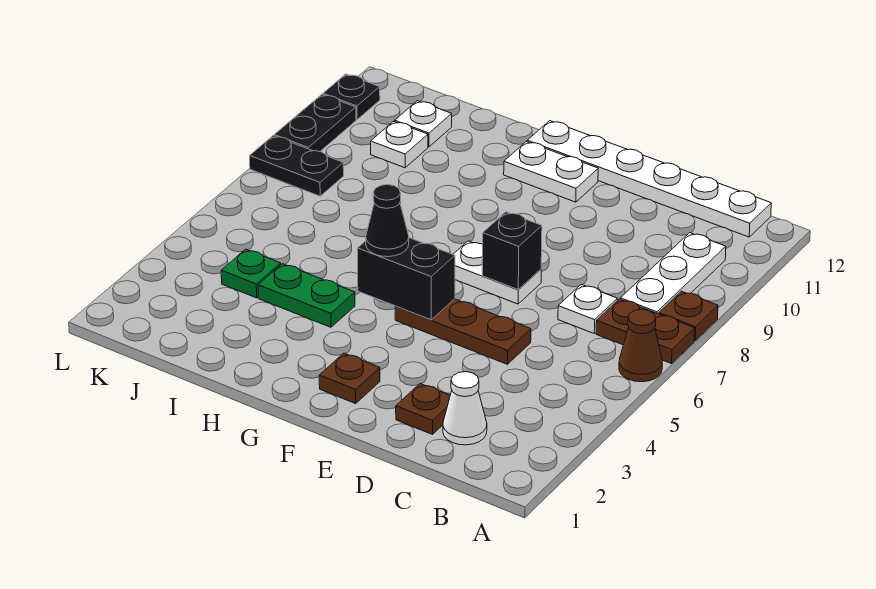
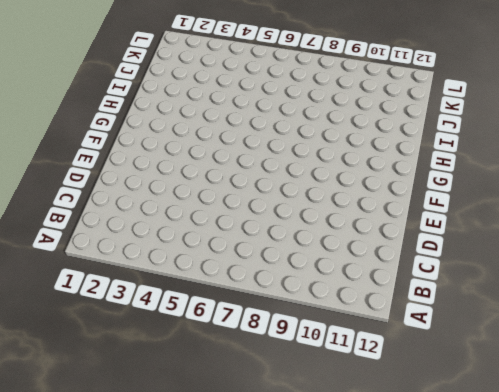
none -> brown 1x1 cone [619,309,662,382]
none -> brown 1x2 plate [596,299,695,364]
none -> brown 1x1 plate [659,291,718,341]

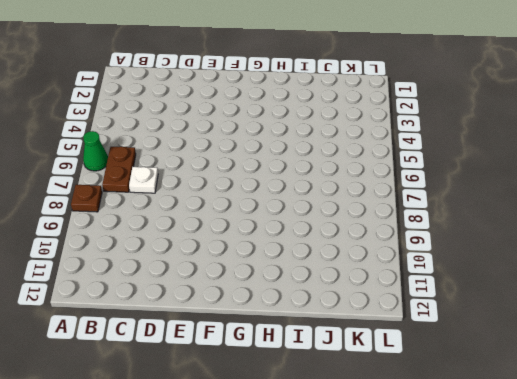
green 1x1 cone [83,131,108,171] -> brown 1x1 cone [619,309,662,382]
brown 1x2 plate [102,147,136,192] -> brown 1x2 plate turned to [596,299,695,364]
none -> white 1x3 plate [620,233,726,314]
none -> white 1x6 plate [527,121,771,237]
none -> white 1x1 cone [443,372,487,445]

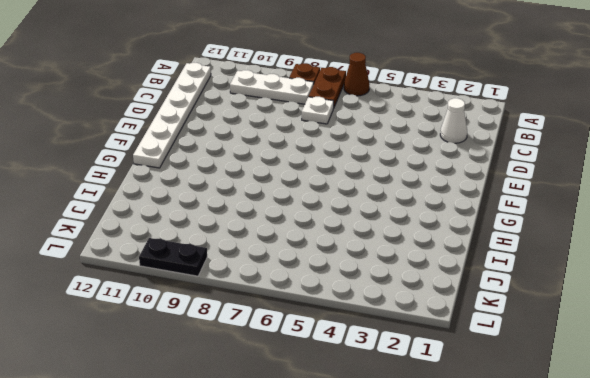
none -> brown 1x1 plate [396,384,450,434]
none -> brown 1x3 plate [395,299,531,364]
none -> white 1x2 plate [453,241,541,304]

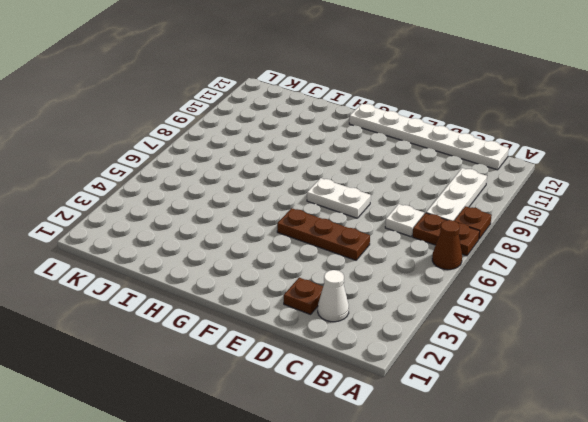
none -> brown 1x1 plate [319,353,380,404]
none -> white 1x2 plate [504,141,598,202]
none -> green 1x2 plate [258,264,355,327]

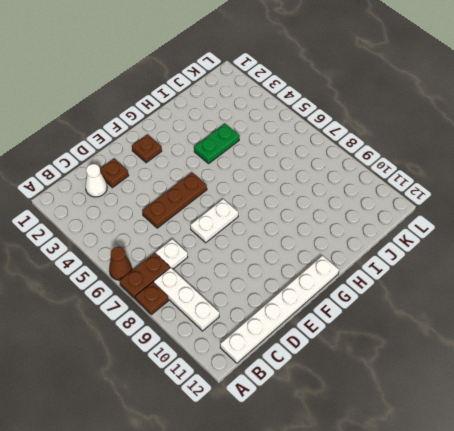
none -> white 1x2 plate [504,141,598,202]
none -> green 1x1 plate [221,249,281,298]
none -> white 1x1 plate [371,121,428,168]

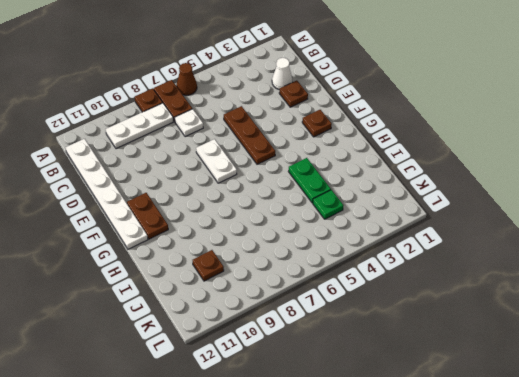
brown 1x2 plate [127,193,168,239] -> white 1x2 plate [504,141,598,202]
brown 1x1 plate [193,250,224,281] -> white 1x1 plate [371,121,428,168]
none -> white 1x1 plate [395,101,452,147]
none -> black 1x2 plate [250,136,344,196]
none -> black 1x2 plate [274,95,356,152]

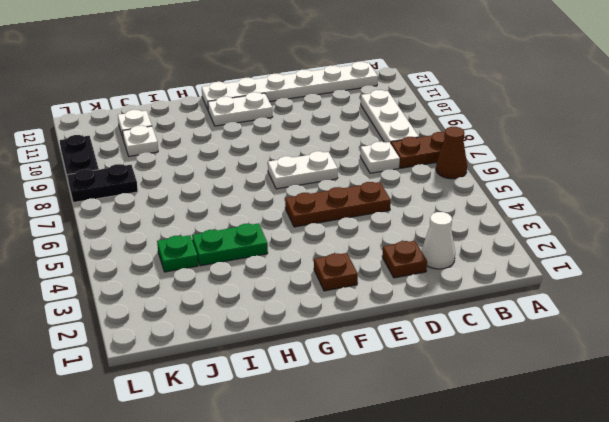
none -> brown 1x1 plate [659,291,718,341]
none -> black 1x1 plate [323,74,380,120]
none -> black 1x1 brick [482,212,542,290]

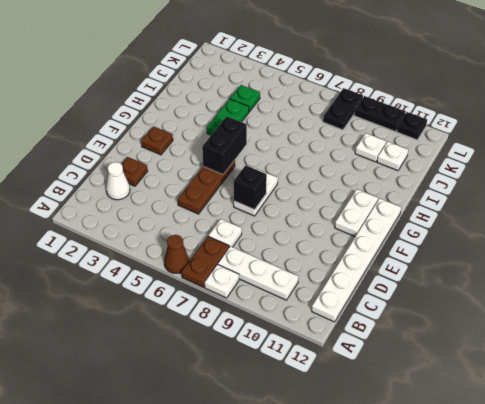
white 1x1 plate [205,264,239,298] -> brown 1x1 plate [659,291,718,341]
none -> black 1x1 cone [366,185,409,257]

